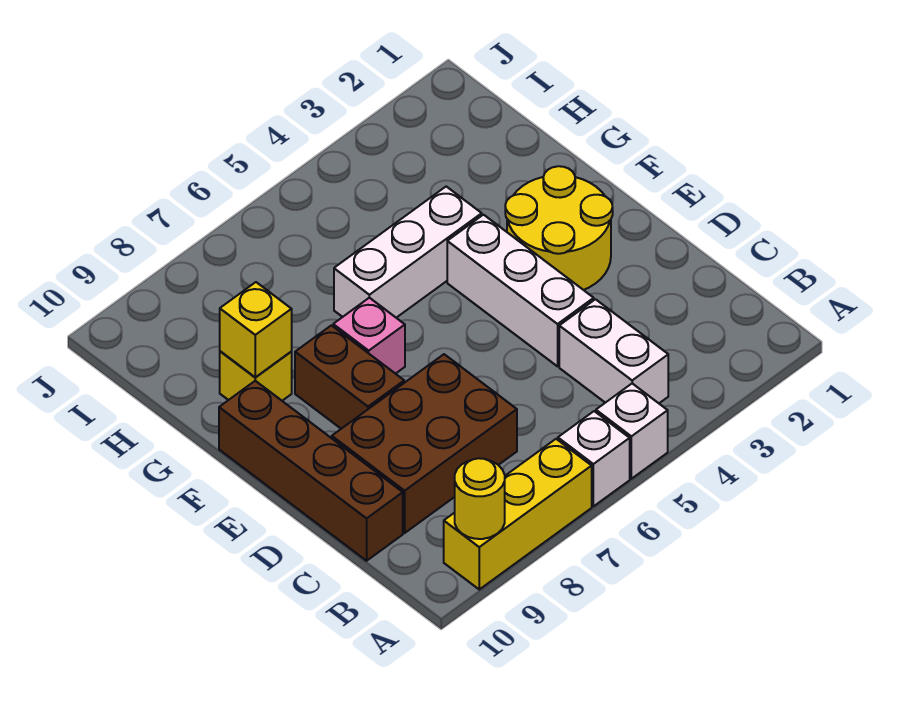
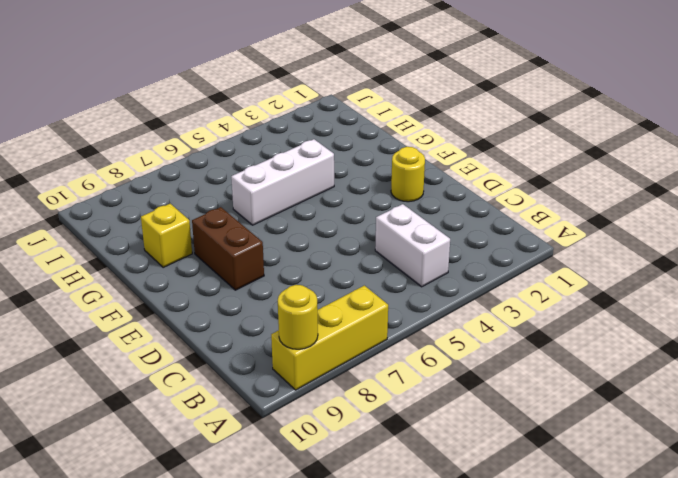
yellow 1x1 round brick [391,147,425,202] -> yellow 2x2 round brick [505,166,613,290]
none -> white 1x1 brick [596,384,668,479]
none -> white 1x1 brick [558,411,630,506]
none -> brown 2x3 brick [332,354,517,533]

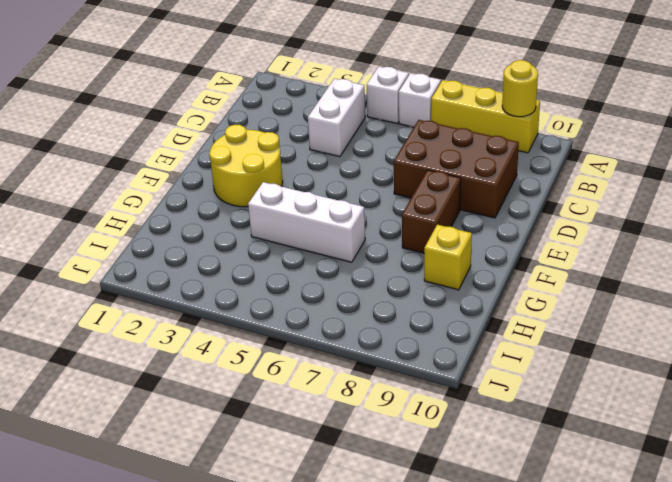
none -> brown 1x4 brick [219,381,403,561]
none -> white 1x3 brick [447,215,594,366]
none -> pink 1x1 brick [333,298,405,374]

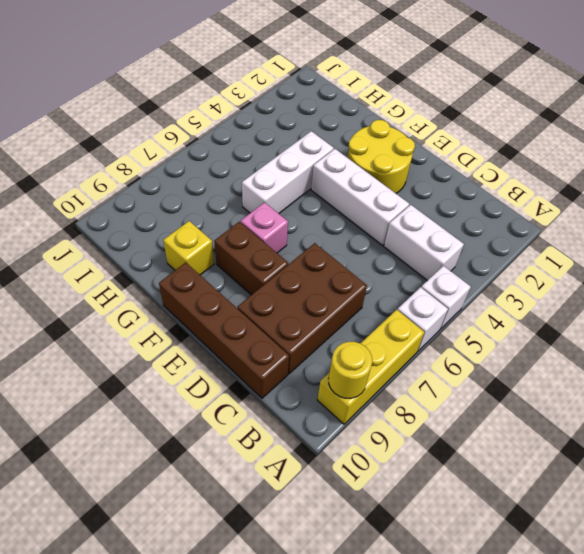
none -> yellow 1x1 brick [220,282,292,377]

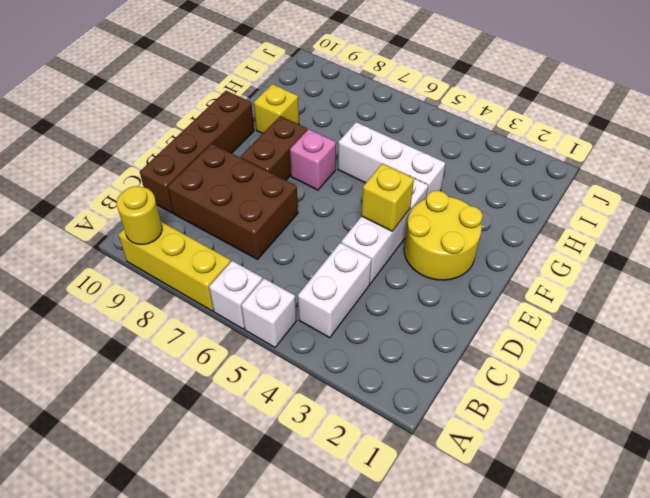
yellow 1x1 brick [361,164,414,231] -> yellow 1x1 brick moved to [220,282,292,377]

